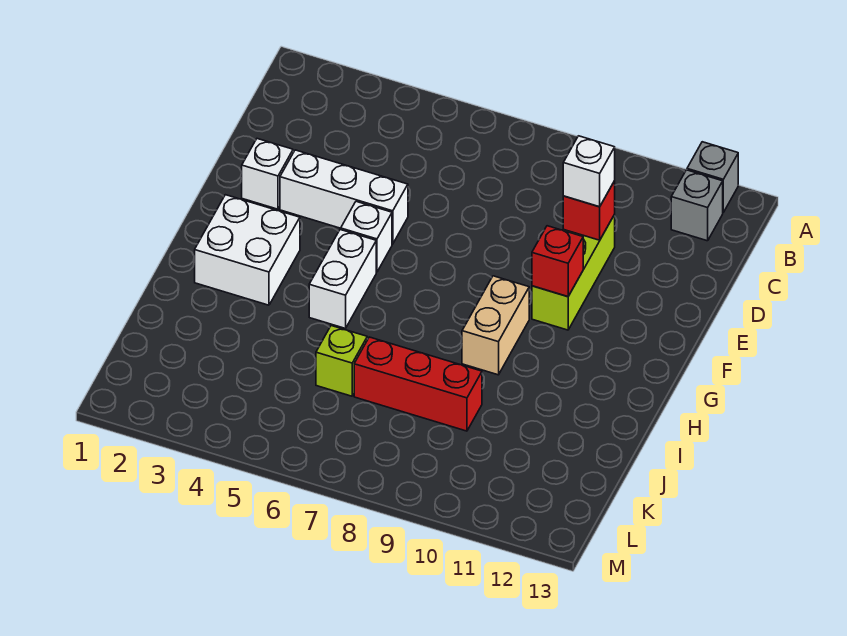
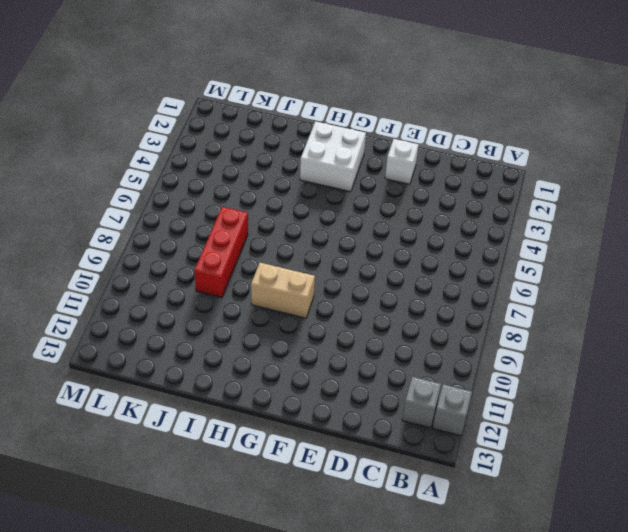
none -> lime 1x3 brick [532,215,615,330]
none -> white 1x3 brick [280,150,408,244]
none -> white 1x1 brick [341,201,392,272]

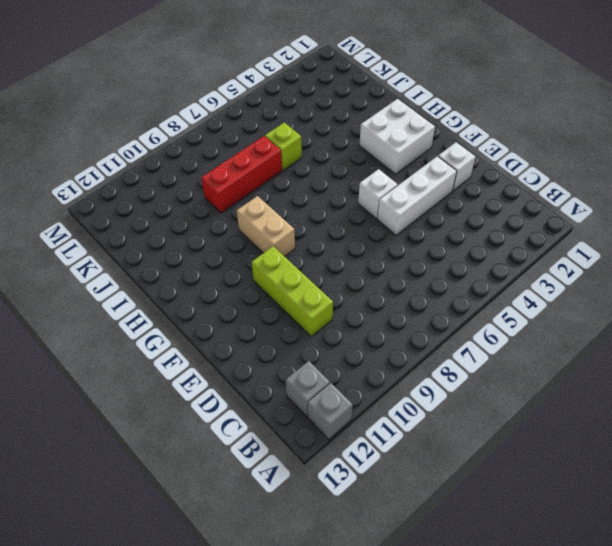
none -> white 1x2 brick [309,229,376,328]
none -> red 1x1 brick [563,181,615,240]
none -> red 1x1 brick [532,226,583,297]

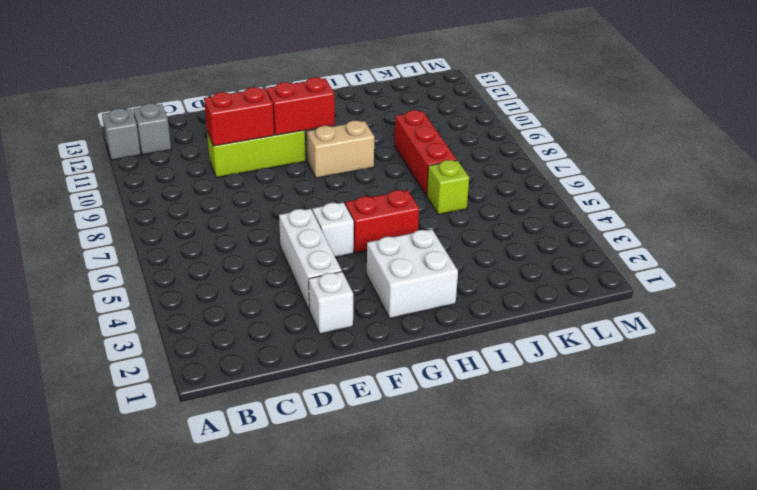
red 1x2 brick [204,87,274,146] -> red 1x1 brick [563,181,615,240]
red 1x2 brick [266,77,335,135] -> red 1x1 brick [532,226,583,297]
red 1x2 brick [345,190,419,253] -> white 1x2 brick [309,229,376,328]
none -> white 1x1 brick [563,136,615,207]

